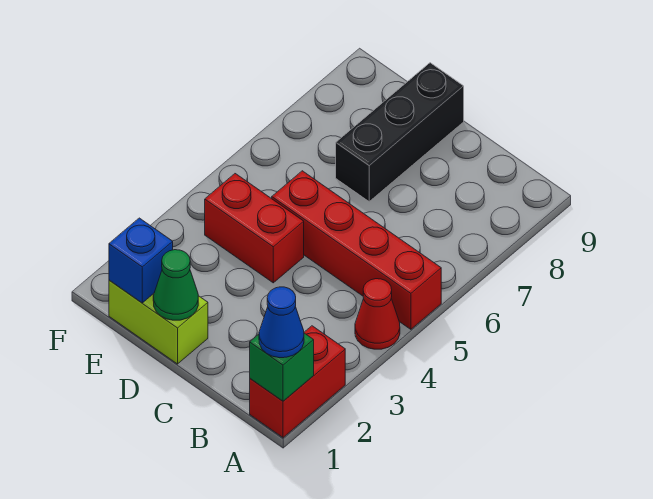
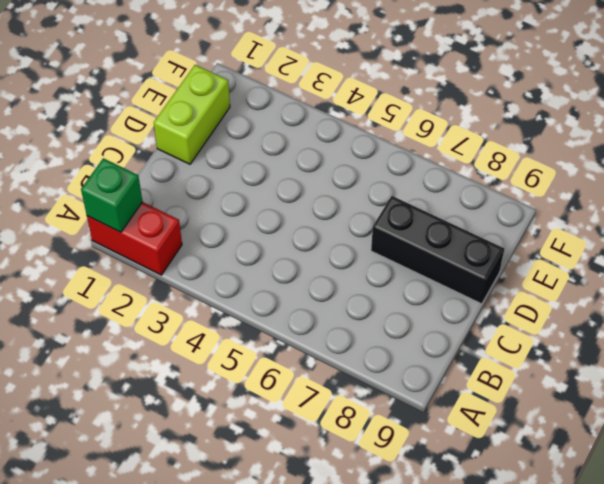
none -> red 1x1 cone [355,279,400,349]
none -> red 1x4 brick [272,171,441,329]

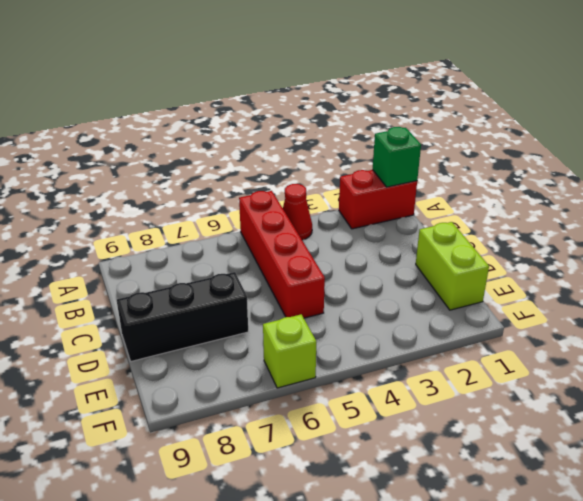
lime 1x1 brick [263,314,316,388] -> none
none -> red 1x2 brick [205,174,304,283]
none -> green 1x1 cone [153,250,198,320]

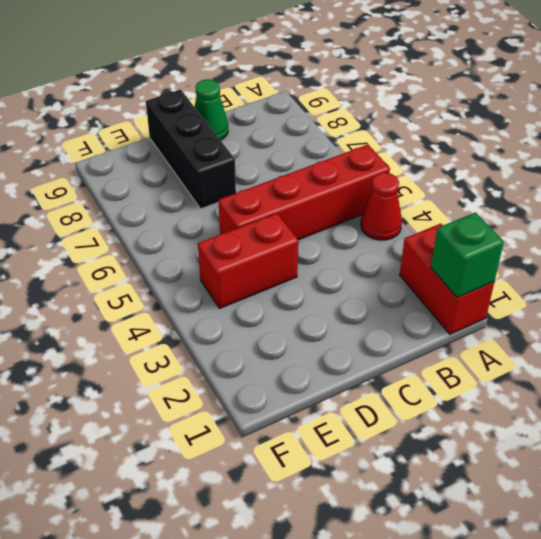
green 1x1 cone [195,79,228,140] -> green 1x1 cone moved to [153,250,198,320]
none -> lime 1x2 brick [109,280,208,364]
none -> blue 1x1 brick [109,218,173,303]

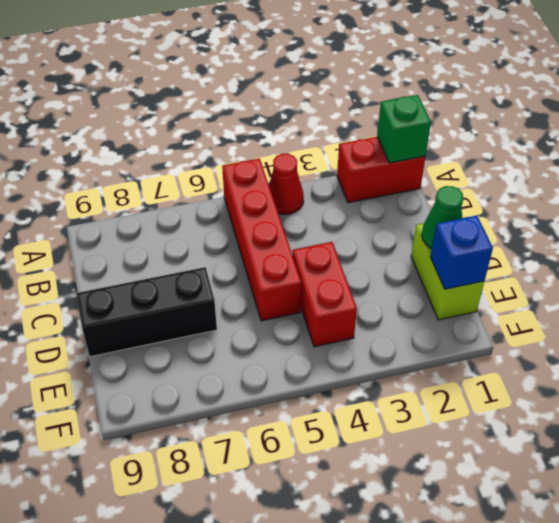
none -> blue 1x1 cone [259,287,304,358]

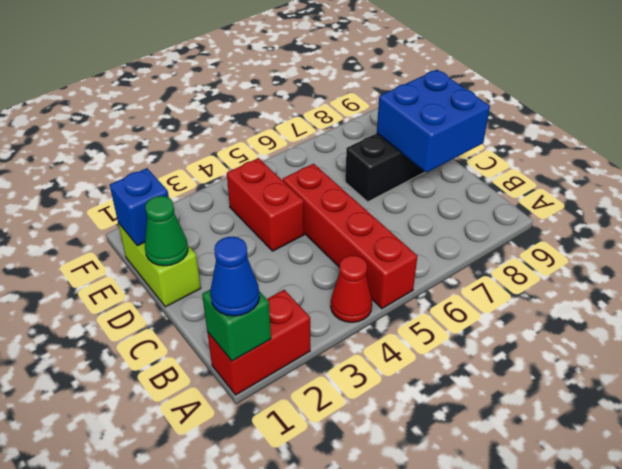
blue 2x2 brick [377,70,490,172] -> none

